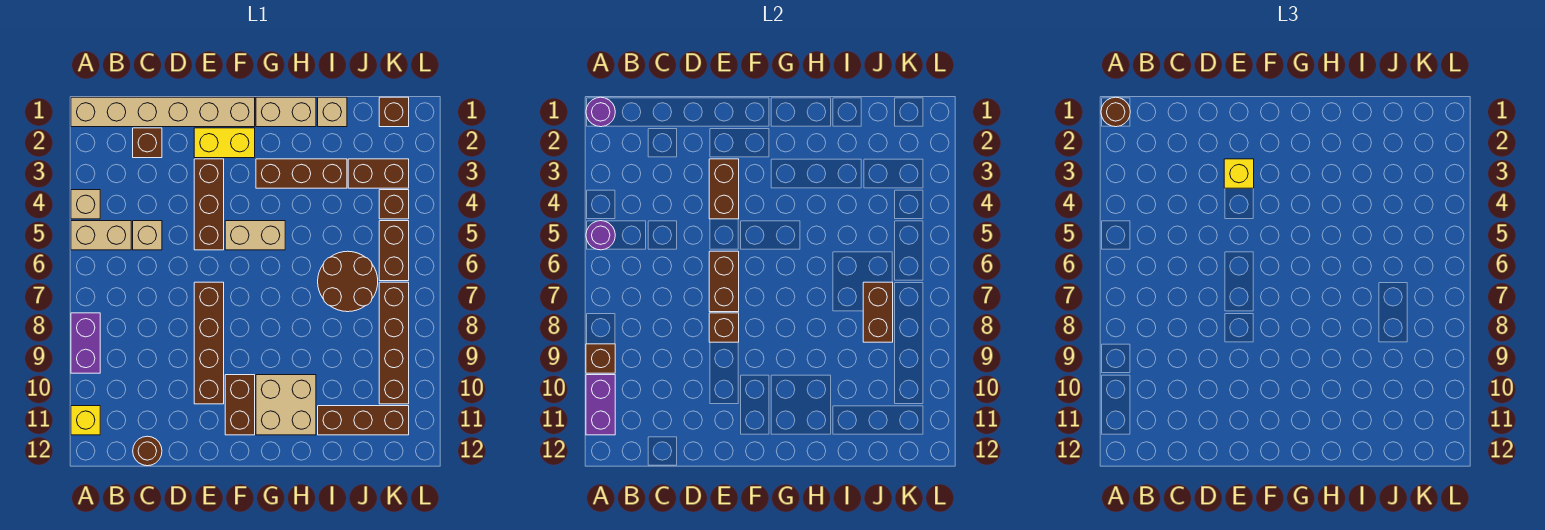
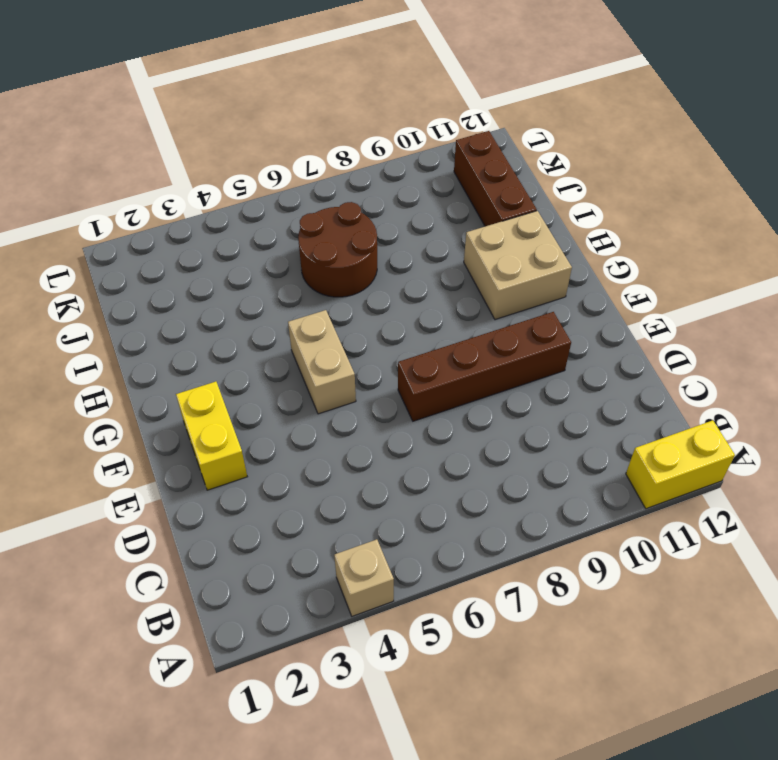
yellow 1x2 brick [626,420,735,509] -> yellow 1x1 brick [71,406,100,435]
none -> tan 1x6 brick [71,97,255,127]
none -> tan 1x2 brick [71,221,131,250]
none -> purple 1x2 brick [71,313,100,373]
none -> brown 1x1 brick [133,128,162,158]

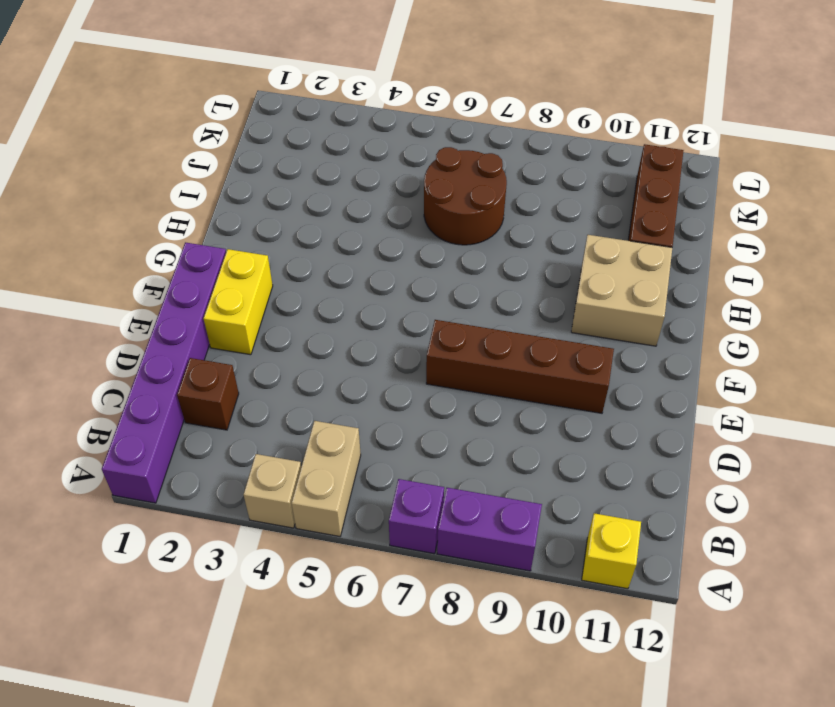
purple 1x6 brick [102,242,226,503] -> tan 1x6 brick [71,97,255,127]
purple 1x1 brick [389,479,444,554] -> none
none -> tan 1x1 brick [133,221,162,250]
none -> brown 1x1 round brick [133,436,162,466]
none -> brown 1x3 brick [194,159,224,250]
none -> tan 1x2 brick [225,221,285,250]

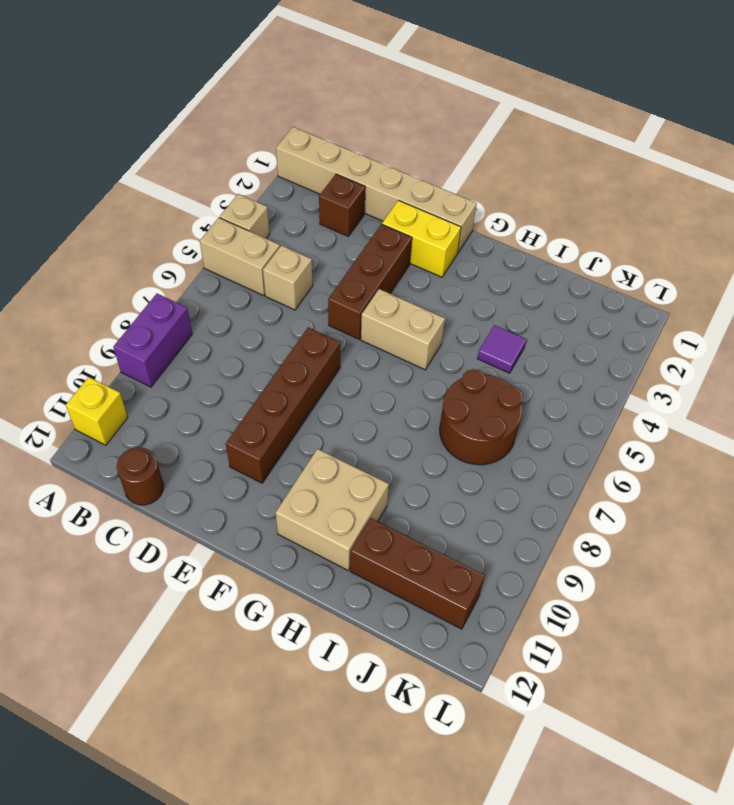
purple 1x1 tile [477,325,526,373] -> none
none -> brown 1x2 brick [225,375,255,435]
none -> tan 1x2 brick [256,97,316,127]
none -> brown 1x3 brick [256,159,347,188]
none -> tan 1x1 brick [318,97,347,127]

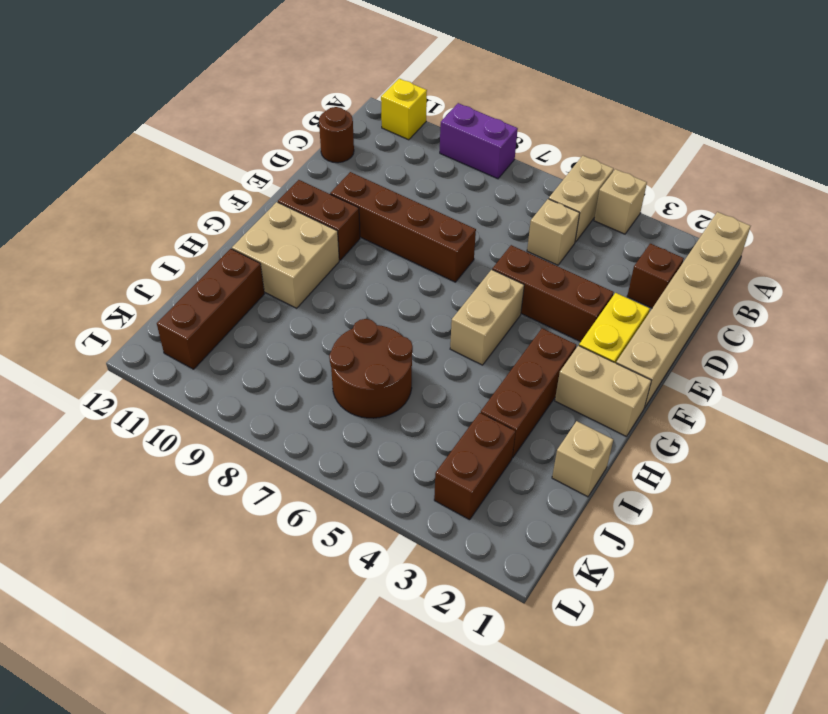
tan 1x2 brick [555,346,651,437] -> tan 1x2 brick turned to [256,97,316,127]
none -> brown 1x1 brick [379,97,409,127]
none -> brown 1x1 brick [379,190,409,219]
none -> brown 1x2 brick [379,221,409,281]
none -> brown 1x4 brick [379,282,409,404]

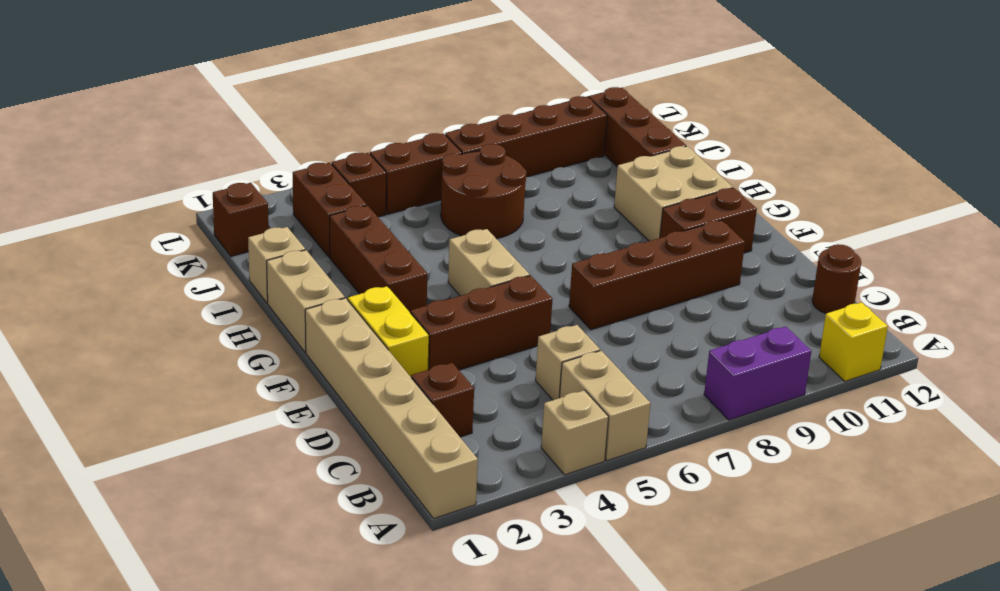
none -> purple 1x1 round brick [586,97,615,127]
none -> purple 1x1 round brick [586,221,615,250]
none -> brown 1x1 brick [586,344,615,373]
none -> purple 1x2 brick [586,375,615,435]

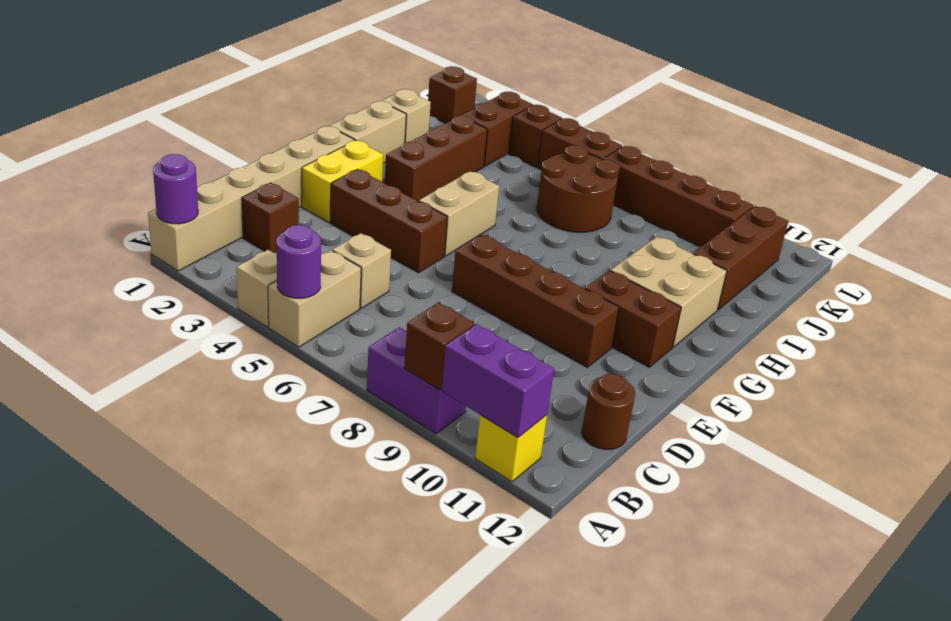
none -> brown 1x2 brick [709,159,739,219]
none -> brown 1x2 brick [709,251,739,312]
none -> brown 1x1 brick [709,313,739,342]
none -> brown 1x2 brick [863,282,893,342]

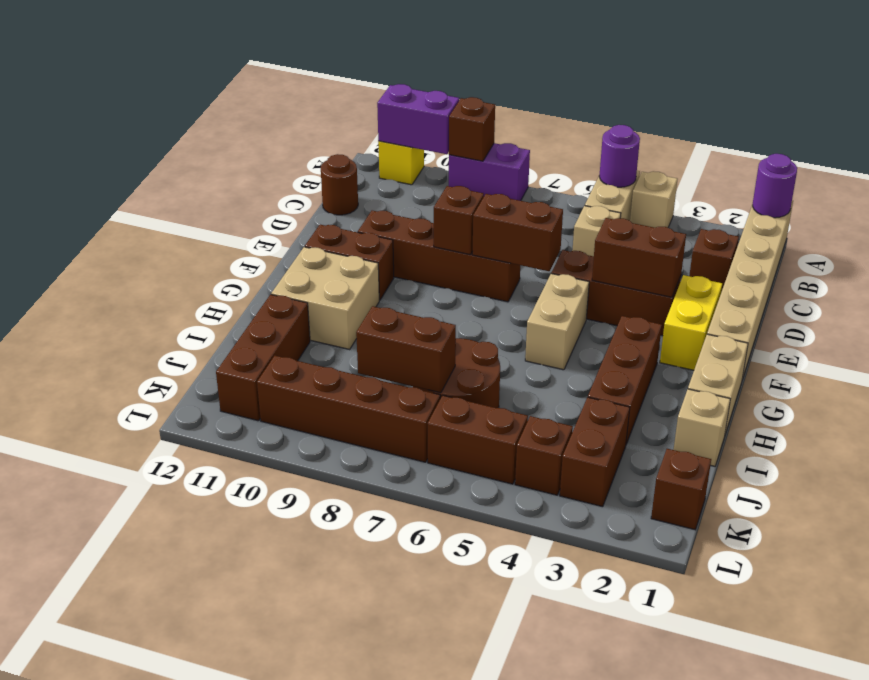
none -> brown 1x1 round brick [1101,97,1130,127]
none -> yellow 1x1 brick [1224,159,1254,188]

